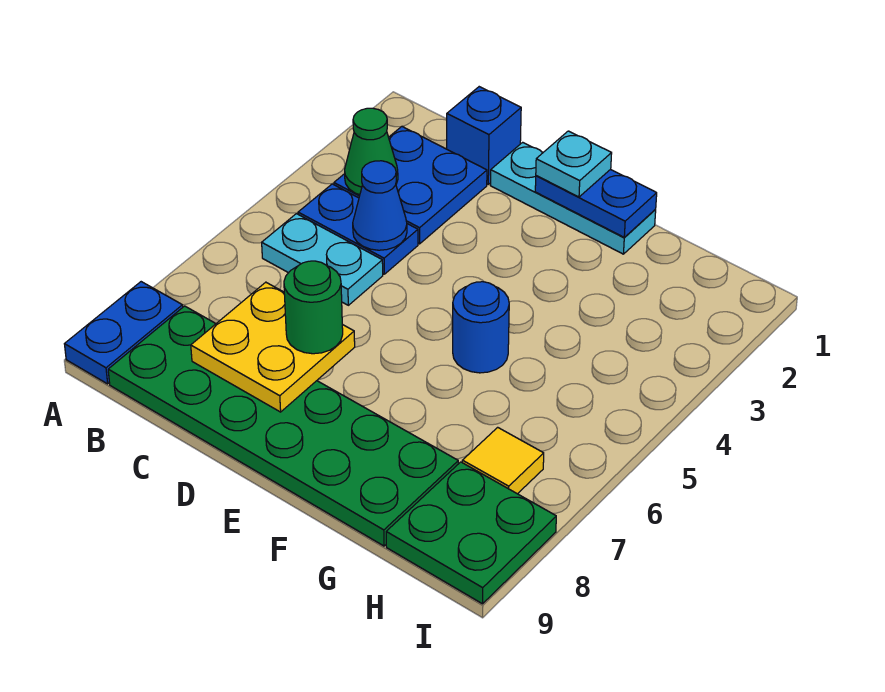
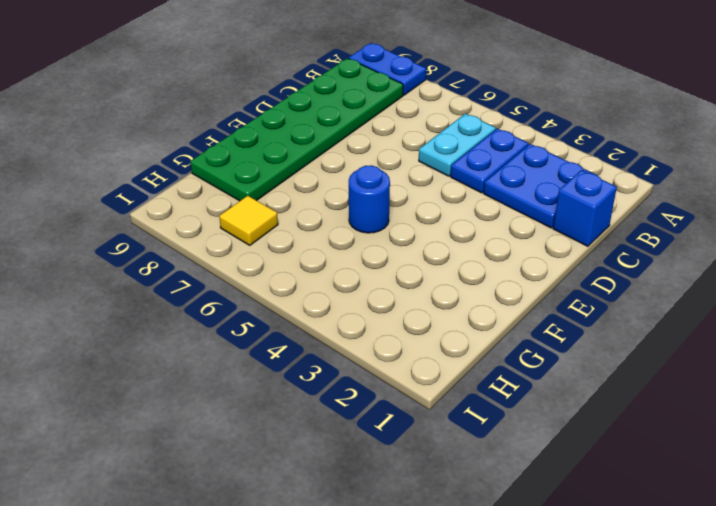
none -> cyan 1x3 plate [491,142,656,254]
none -> green 2x2 plate [386,462,556,604]
none -> green 1x1 cone [345,108,398,195]

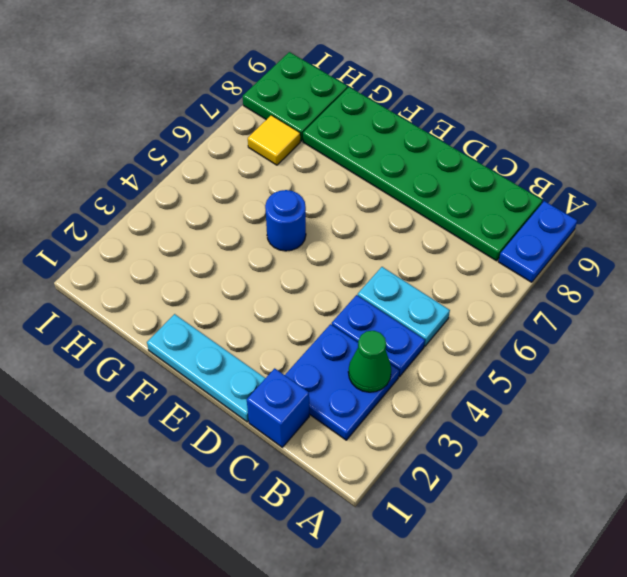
none -> blue 1x1 cone [353,161,407,250]
none -> yellow 2x2 plate [191,282,355,412]
none -> blue 1x2 plate [535,169,657,238]

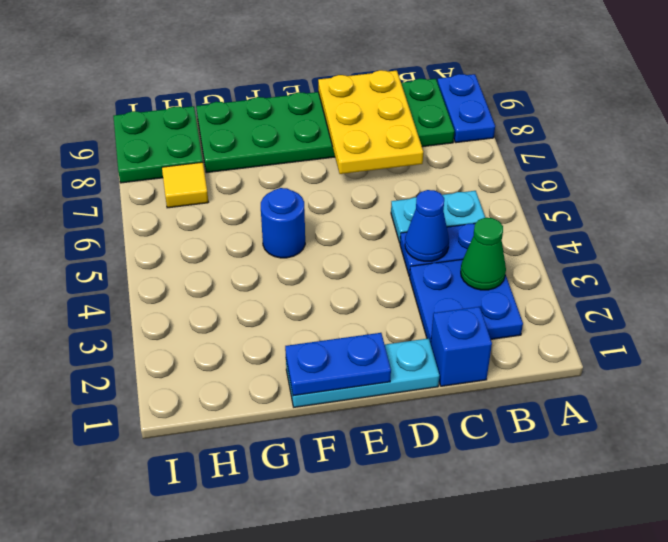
yellow 2x3 plate [318,70,423,174] -> yellow 2x2 plate [191,282,355,412]
none -> green 1x1 round brick [284,261,343,354]
none -> cyan 1x1 plate [536,131,612,197]

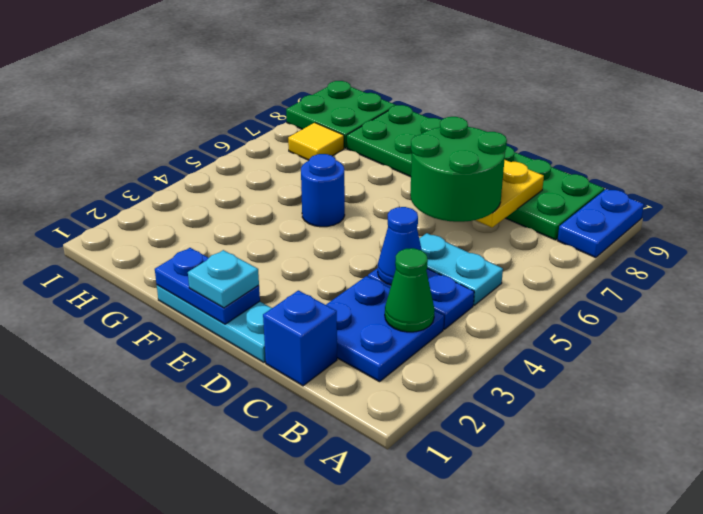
green 2x2 round brick [410,117,507,222] -> green 1x1 round brick [284,261,343,354]

